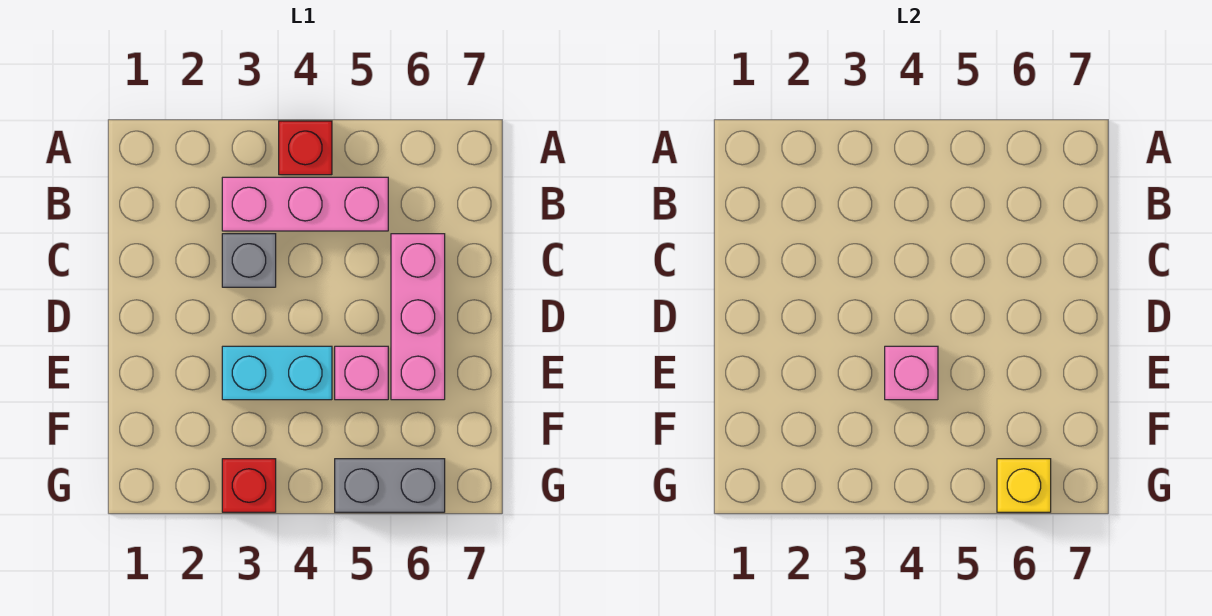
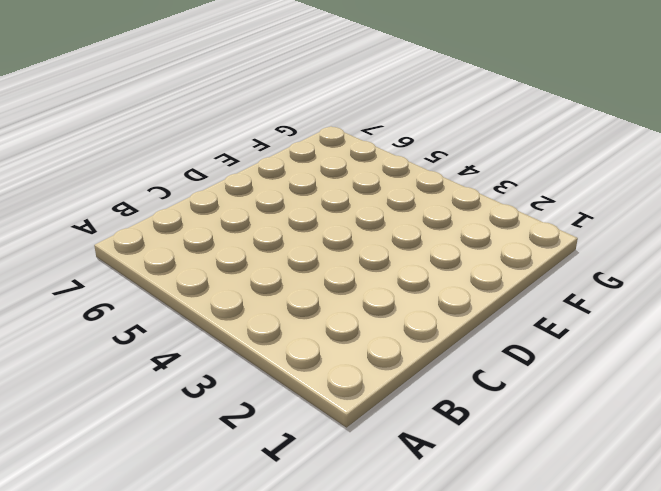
none -> red 1x1 brick [279,121,332,175]
none -> pink 1x3 brick [222,177,388,231]

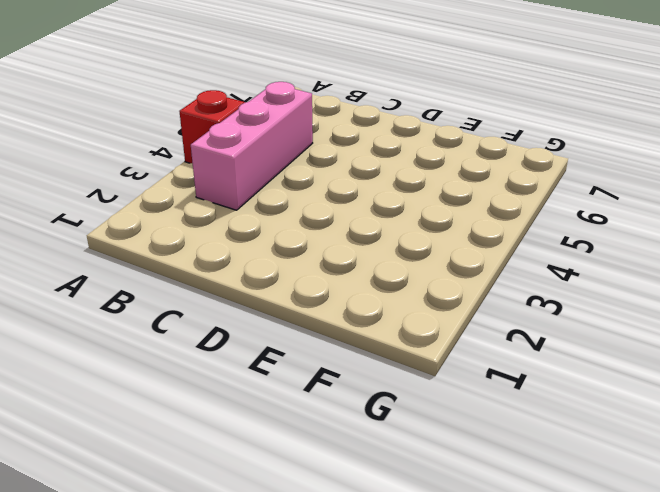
none -> grey 1x1 brick [222,234,276,287]
none -> pink 1x3 brick [391,234,445,400]

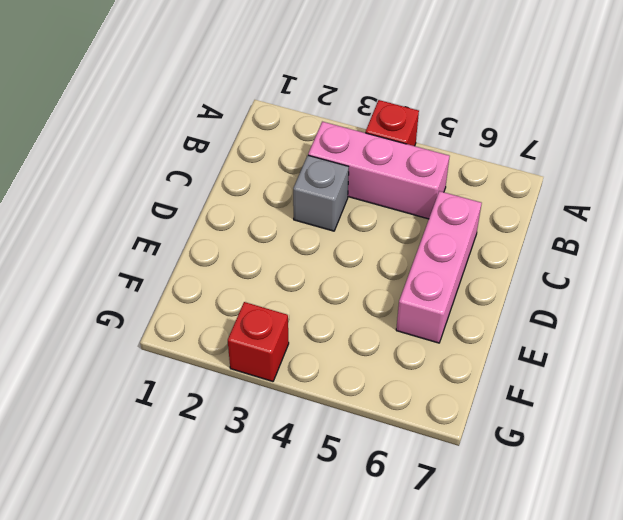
none -> cyan 1x2 brick [222,346,332,400]
none -> pink 1x1 brick [335,346,388,400]

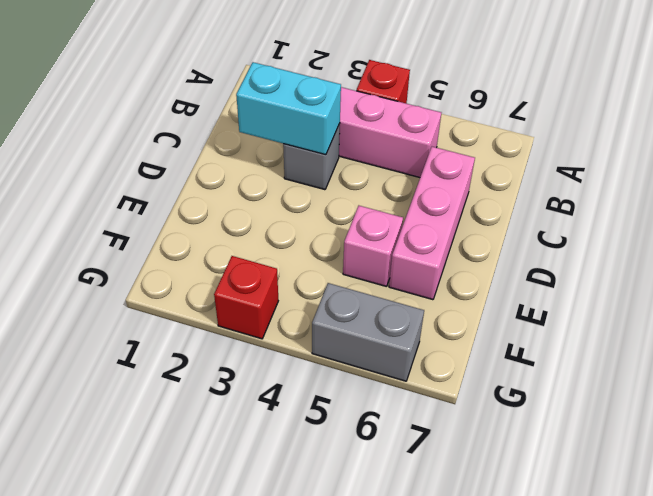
cyan 1x2 brick [236,62,341,155] -> cyan 1x2 brick moved to [222,346,332,400]
none -> pink 1x1 brick [885,346,938,400]
none -> yellow 1x1 brick [997,459,1051,512]

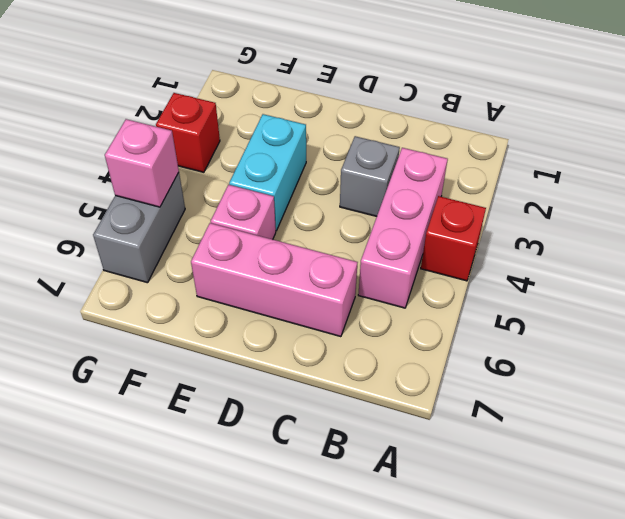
pink 1x1 brick [105,119,179,207] -> pink 1x1 brick moved to [885,346,938,400]
none -> yellow 1x1 brick [997,459,1051,512]

